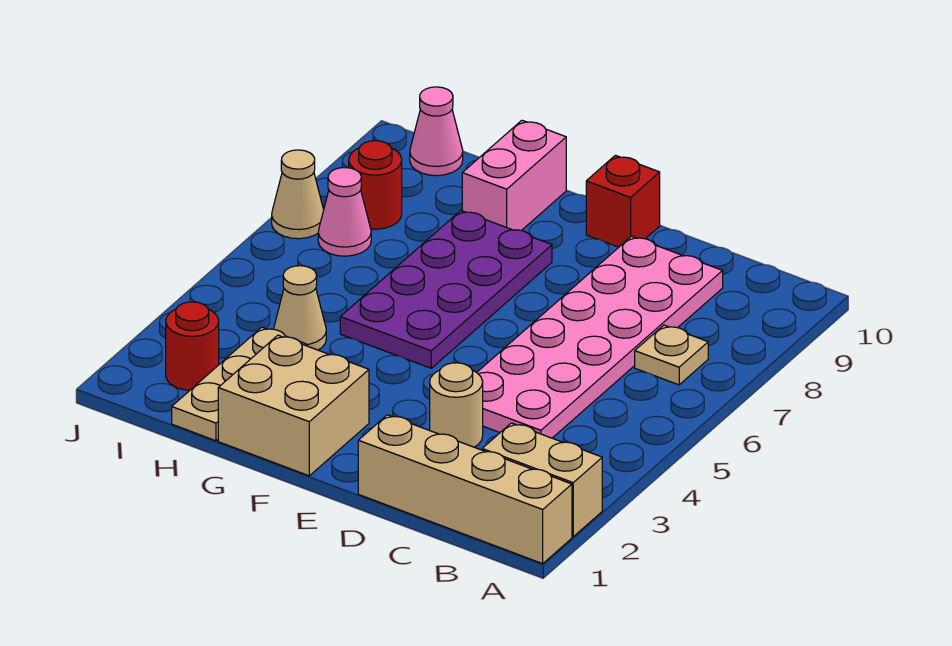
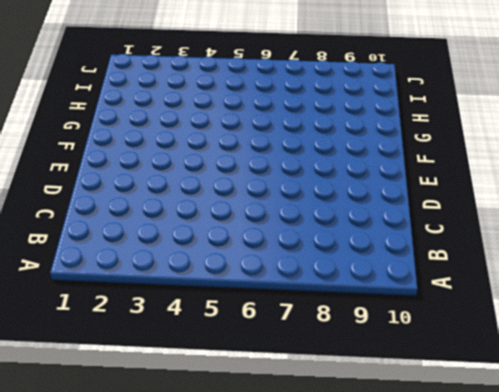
none -> tan 1x4 brick [358,415,572,564]
none -> tan 1x2 brick [482,423,602,537]
none -> tan 1x1 plate [635,325,708,385]

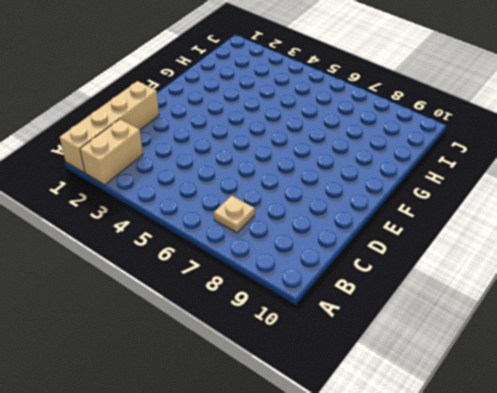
none -> pink 2x6 plate [477,236,723,438]
none -> tan 1x1 round brick [430,363,483,447]
none -> red 1x1 brick [586,155,660,247]

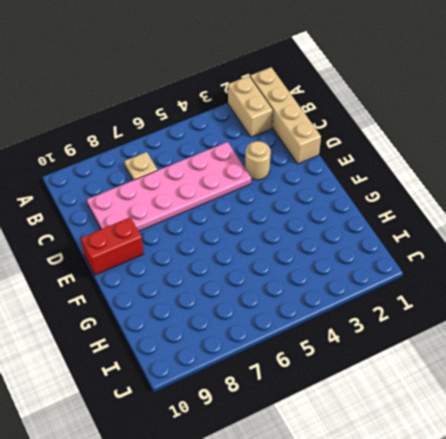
red 1x2 brick [81,217,144,275] -> red 1x1 brick [586,155,660,247]
none -> tan 2x2 brick [218,335,369,476]
none -> purple 2x4 plate [340,211,552,368]
none -> pink 1x2 brick [462,120,566,231]

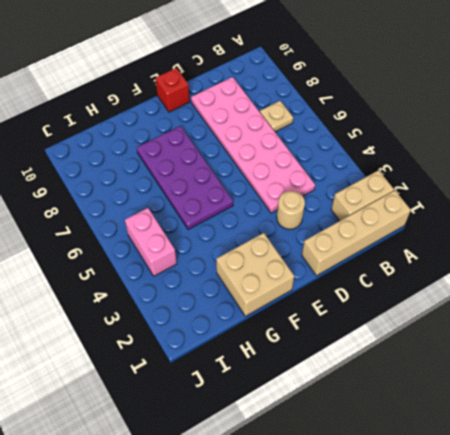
pink 1x2 brick [125,208,177,276] -> pink 1x2 brick moved to [462,120,566,231]
none -> tan 1x3 plate [172,327,306,441]
none -> tan 1x1 cone [274,266,326,350]
none -> red 1x1 round brick [166,302,219,390]

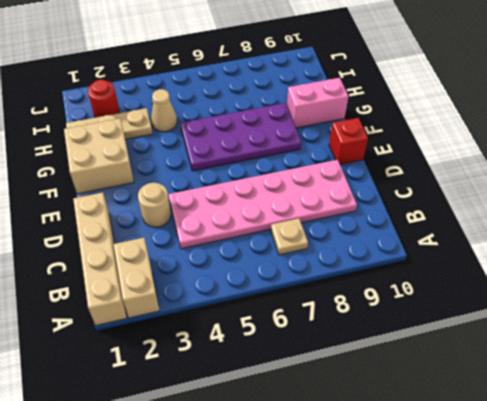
none -> pink 1x1 cone [318,168,371,256]
none -> red 1x1 round brick [349,141,402,229]
none -> pink 1x1 cone [410,87,463,176]

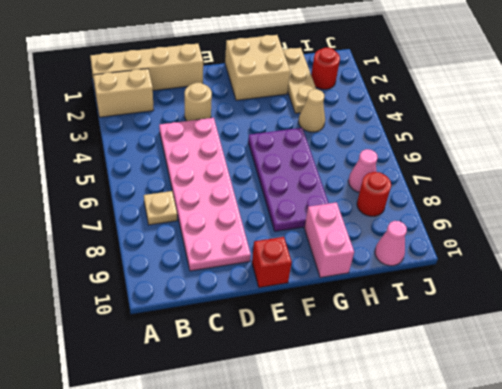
none -> tan 1x1 cone [272,150,324,239]

